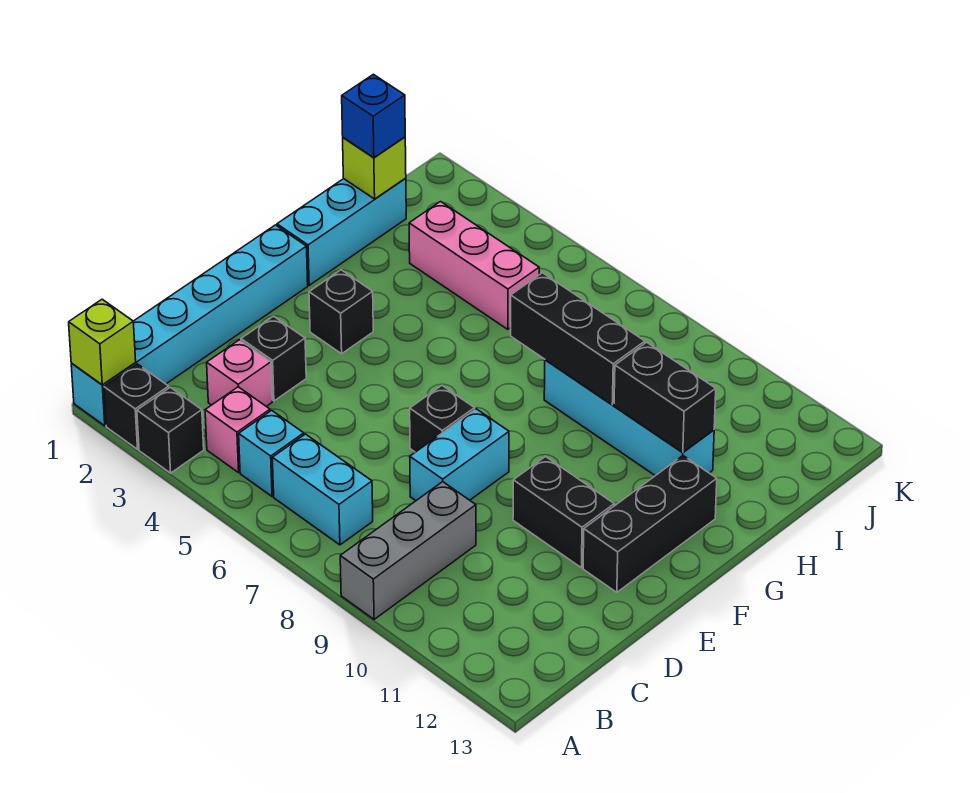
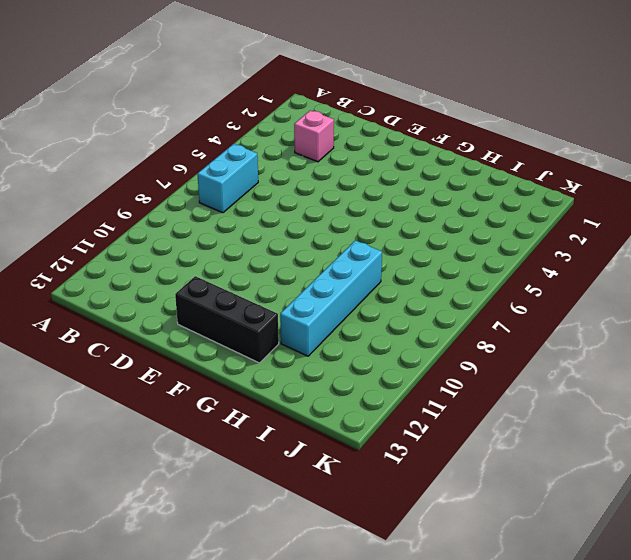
none -> cyan 1x6 brick [71,225,308,426]
none -> black 1x1 brick [104,364,169,449]
none -> black 1x1 brick [137,387,204,473]

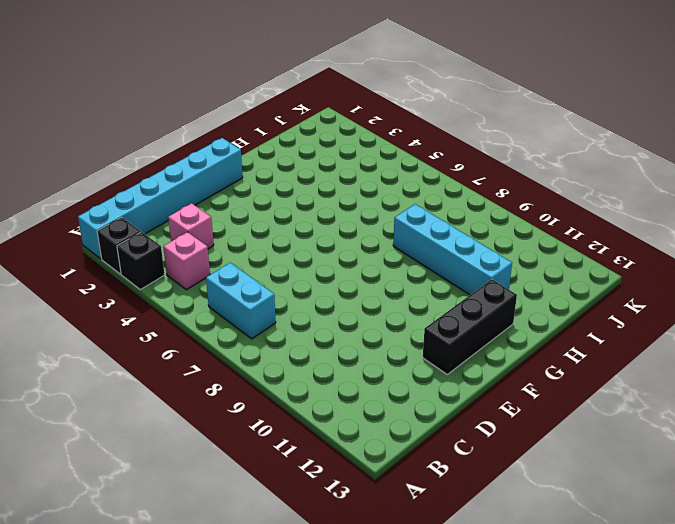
none -> grey 1x3 brick [340,482,476,619]
none -> cyan 1x1 brick [239,410,304,496]
none -> black 1x1 brick [241,316,306,401]

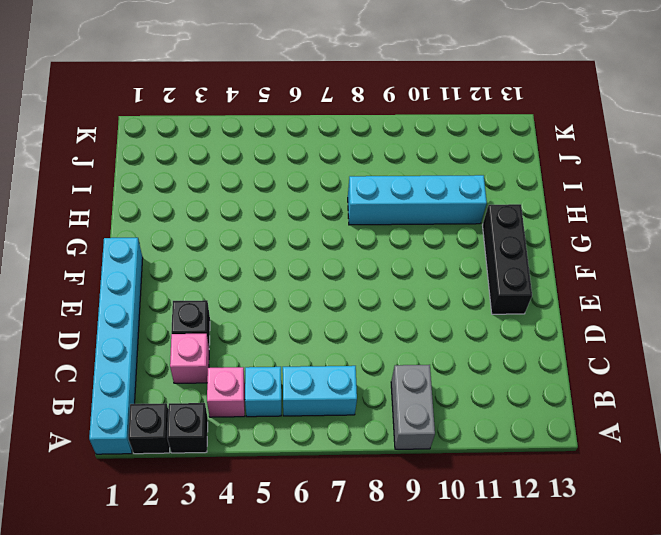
grey 1x2 brick [391,365,435,449] -> grey 1x3 brick [340,482,476,619]
none -> cyan 1x2 brick [410,409,509,500]
none -> black 1x1 brick [410,386,475,452]
none -> black 1x2 brick [513,457,614,568]

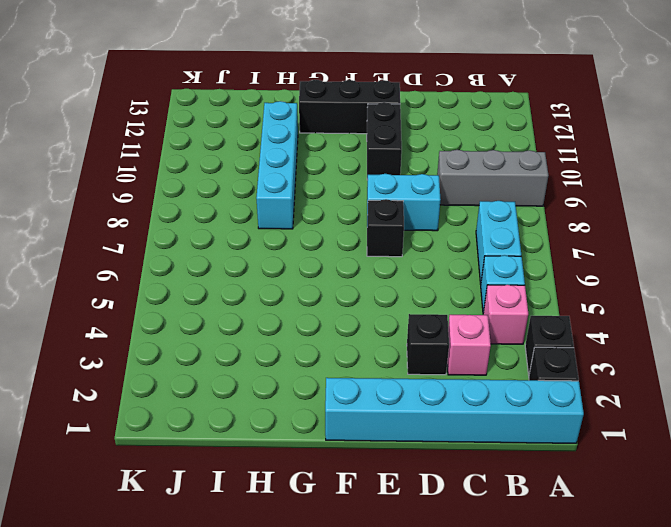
none -> black 1x1 brick [309,270,373,354]
none -> cyan 1x3 brick [277,178,406,285]
none -> pink 1x3 brick [409,202,539,329]

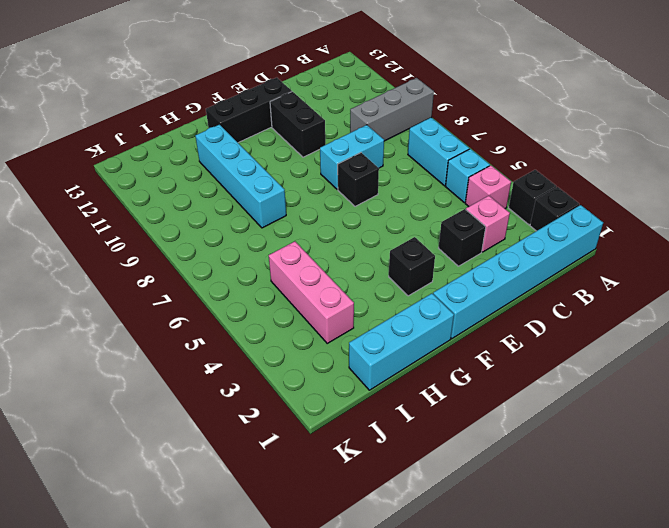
none -> lime 1x1 brick [69,299,136,385]
none -> black 1x3 brick [511,273,645,405]
none -> black 1x2 brick [614,342,716,453]

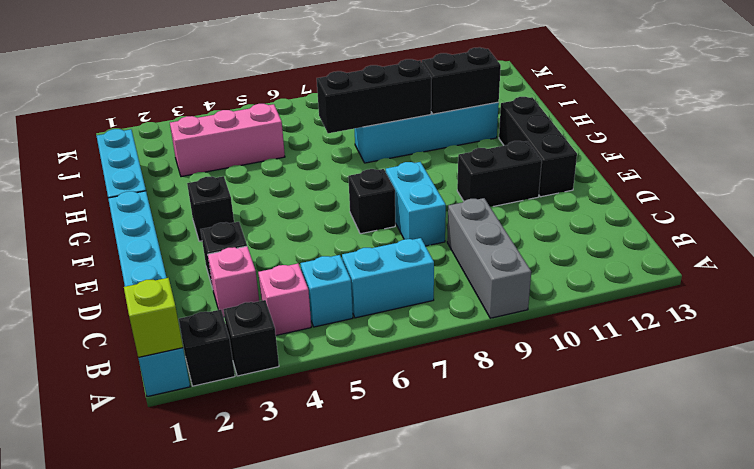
none -> lime 1x1 brick [343,137,406,199]
none -> blue 1x1 brick [342,74,405,158]

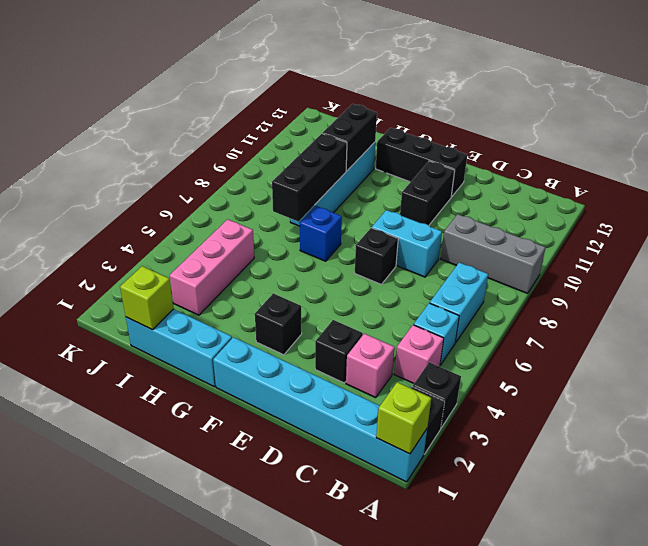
blue 1x1 brick [300,206,342,261] -> blue 1x1 brick moved to [342,74,405,158]

